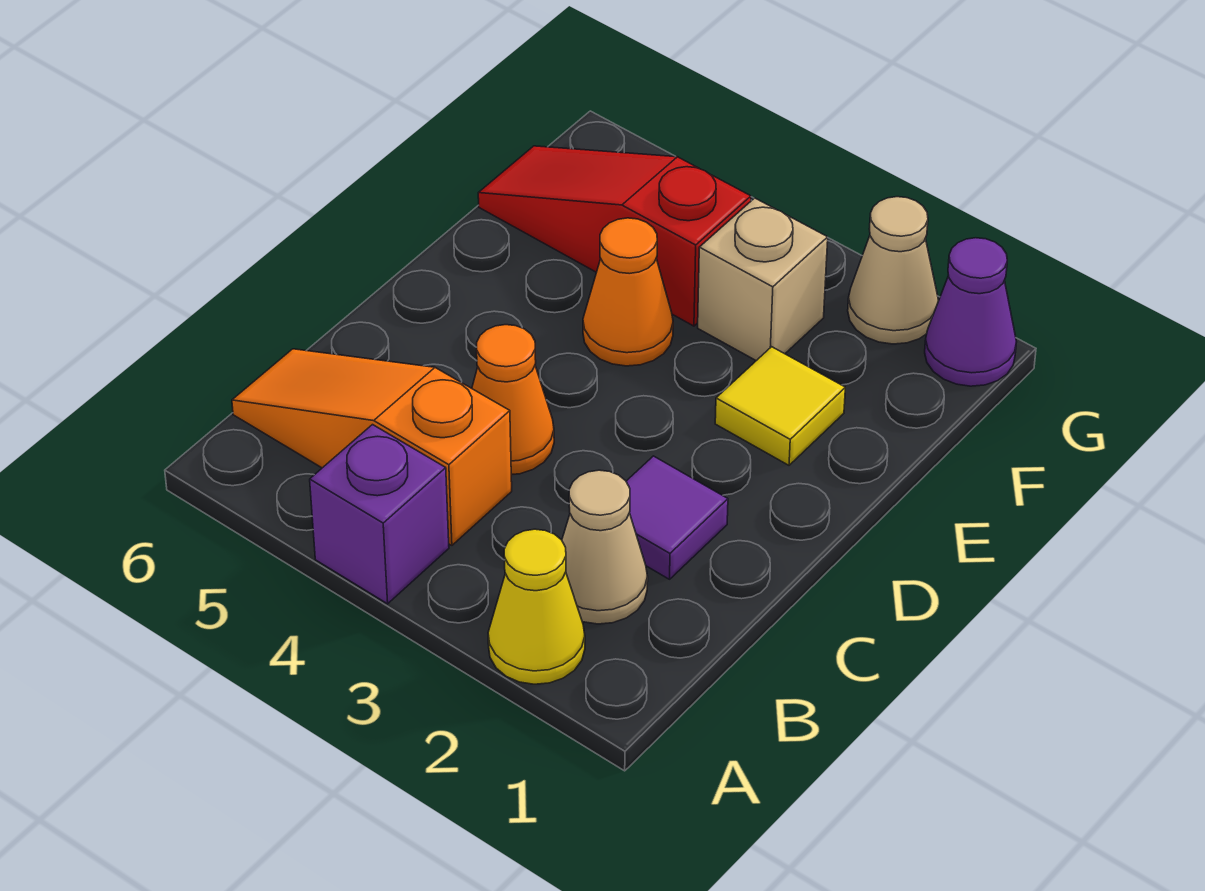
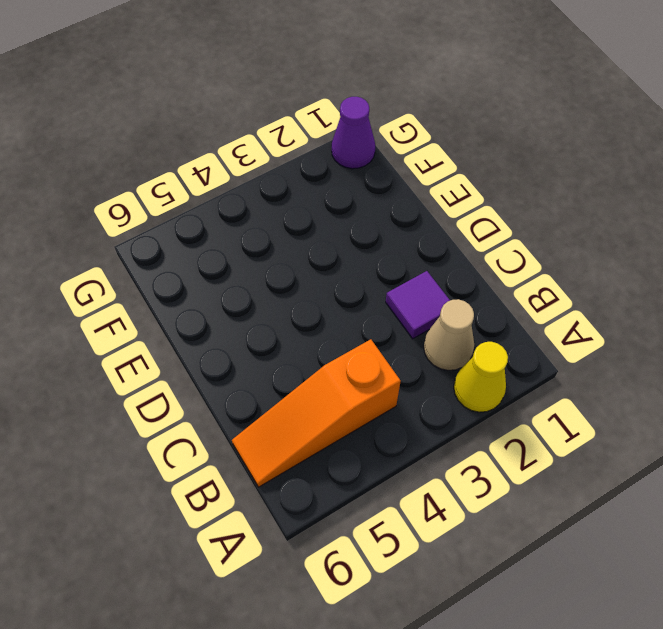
none -> purple 1x1 brick [310,425,449,604]
none -> orange 1x1 cone [472,325,554,475]
none -> yellow 1x1 tile [715,347,845,465]

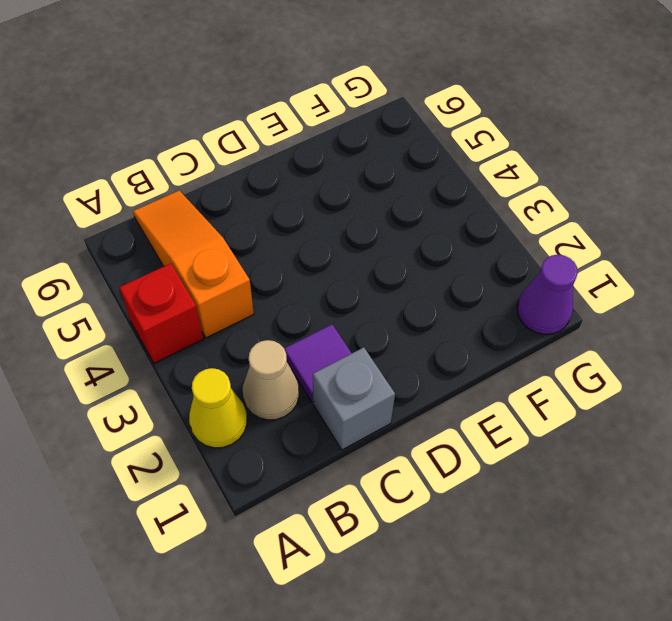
red 1x1 brick [119,263,203,363] -> purple 1x1 brick [310,425,449,604]
grey 1x1 brick [313,347,395,450] -> none
none -> orange 1x1 cone [472,325,554,475]
none -> yellow 1x1 tile [715,347,845,465]
none -> orange 1x1 cone [583,218,673,366]

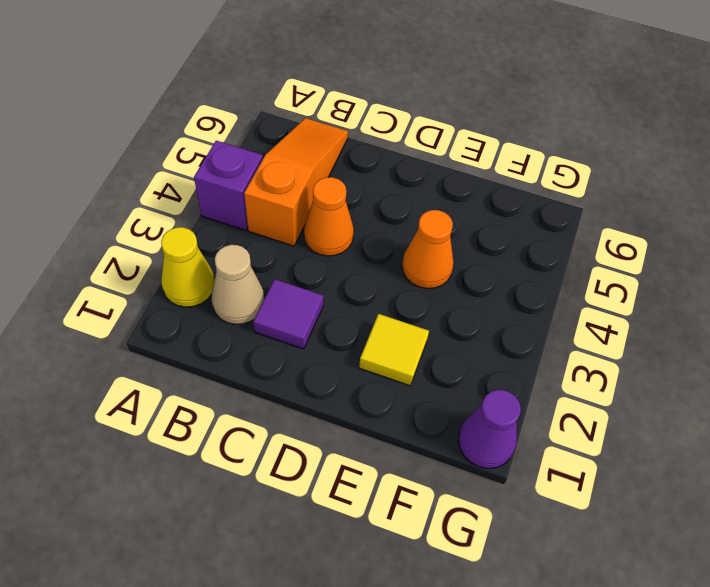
none -> tan 1x1 brick [698,198,828,361]
none -> red 1x3 slope [478,146,751,326]
none -> tan 1x1 cone [848,197,939,344]

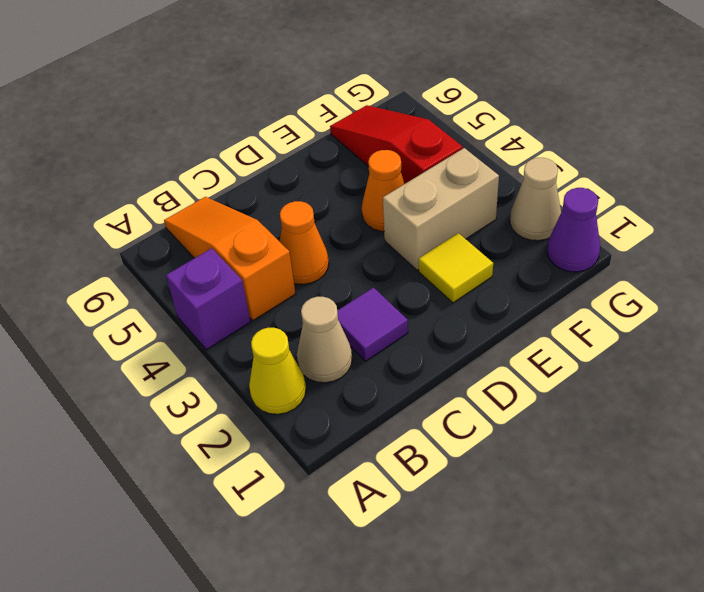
tan 1x2 brick [383,148,499,270] -> tan 1x1 brick [698,198,828,361]

